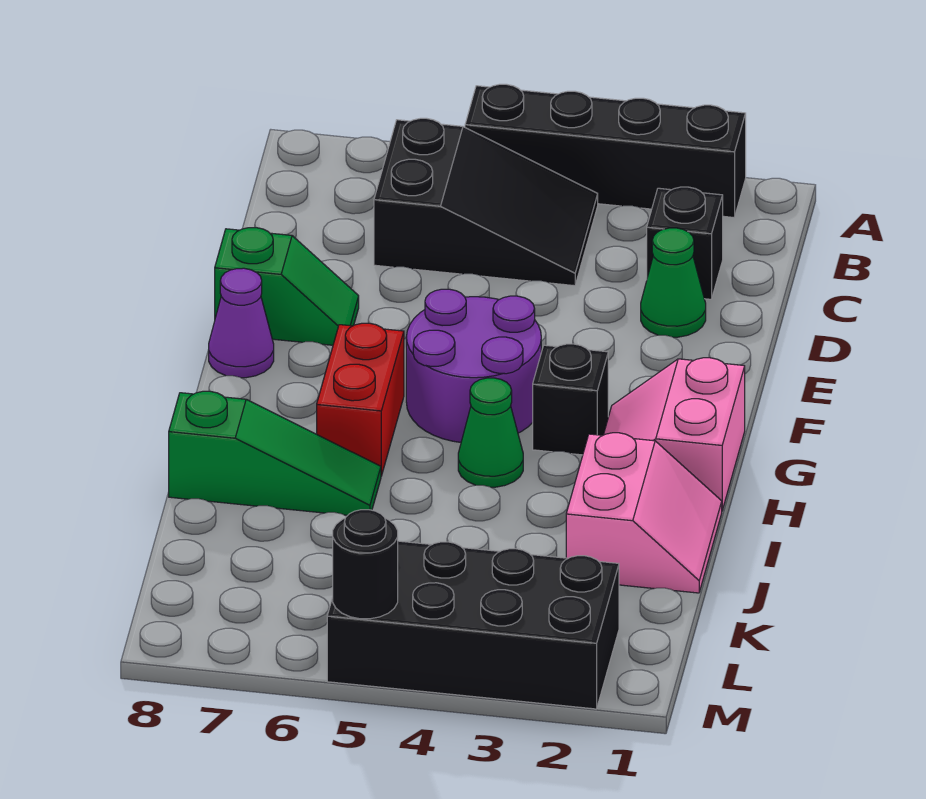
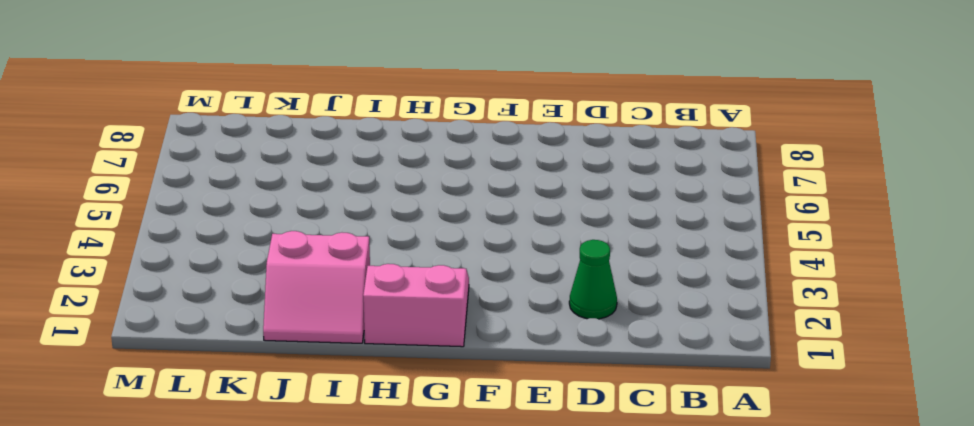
none -> black 1x4 brick [465,84,746,217]
none -> black 2x3 slope [374,118,598,286]
none -> black 1x1 brick [647,187,723,299]

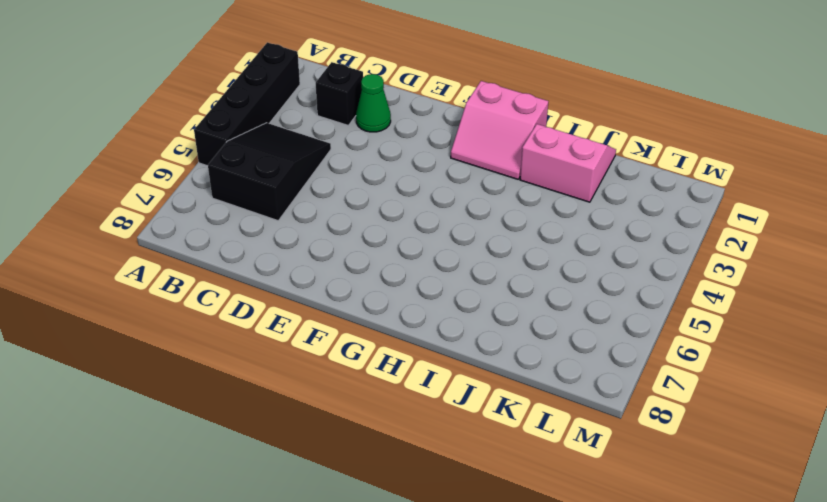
none -> green 1x2 slope [215,228,359,345]
none -> purple 2x2 round brick [406,289,541,442]
none -> purple 1x1 cone [209,268,274,378]

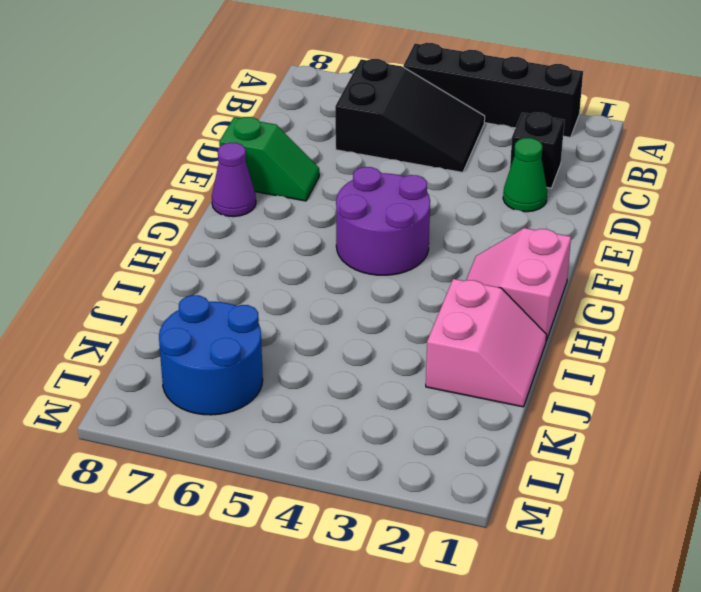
blue 2x2 round brick [159,295,263,415] -> none
none -> black 1x1 brick [533,344,608,455]
none -> red 1x2 brick [317,323,404,476]
none -> green 1x1 cone [458,378,523,487]

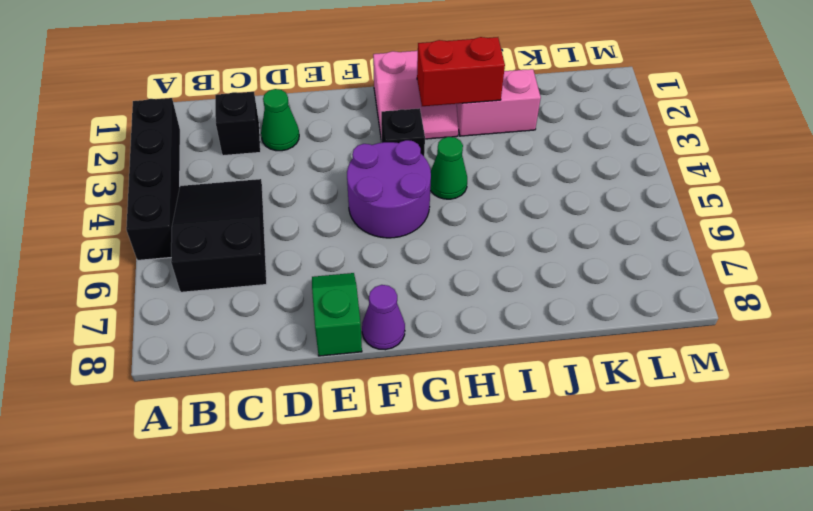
red 1x2 brick [417,37,505,106] -> red 1x2 brick moved to [317,323,404,476]
none -> green 1x3 slope [169,391,381,515]
none -> black 2x4 brick [327,541,619,709]
none -> black 1x1 round brick [333,510,398,619]

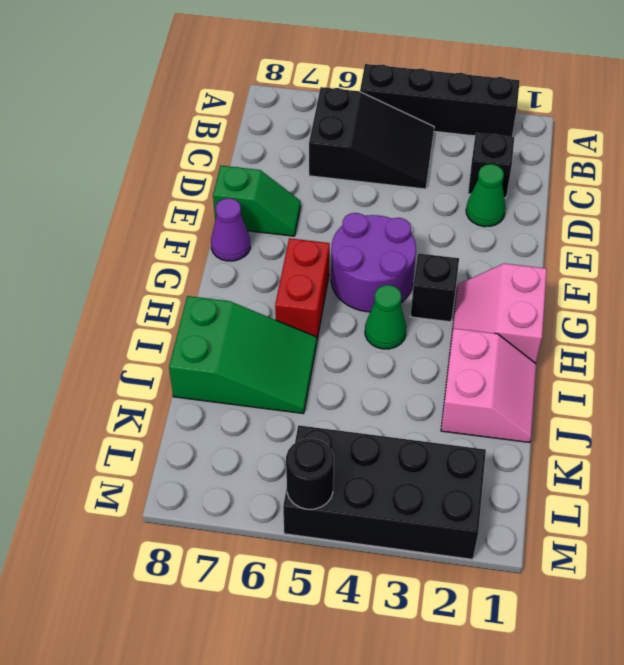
green 2x3 slope [169,296,317,414] -> green 1x3 slope [169,391,381,515]

